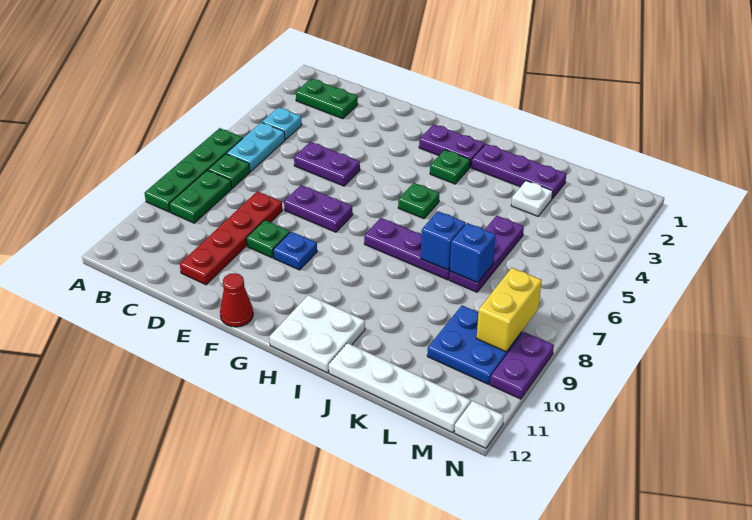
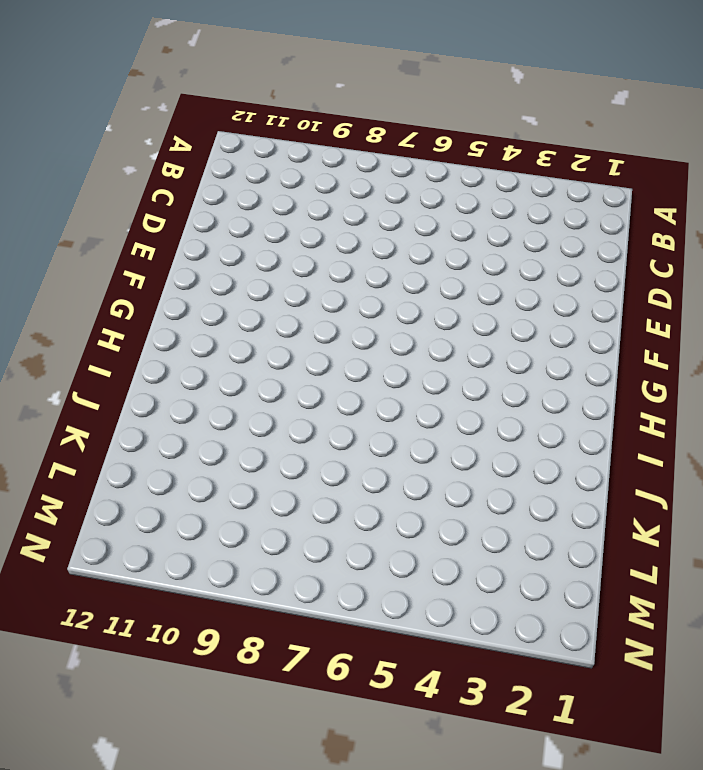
none -> green 1x4 plate [145,128,243,212]
none -> green 1x2 plate [296,79,358,119]
none -> cyan 1x1 plate [262,107,302,140]

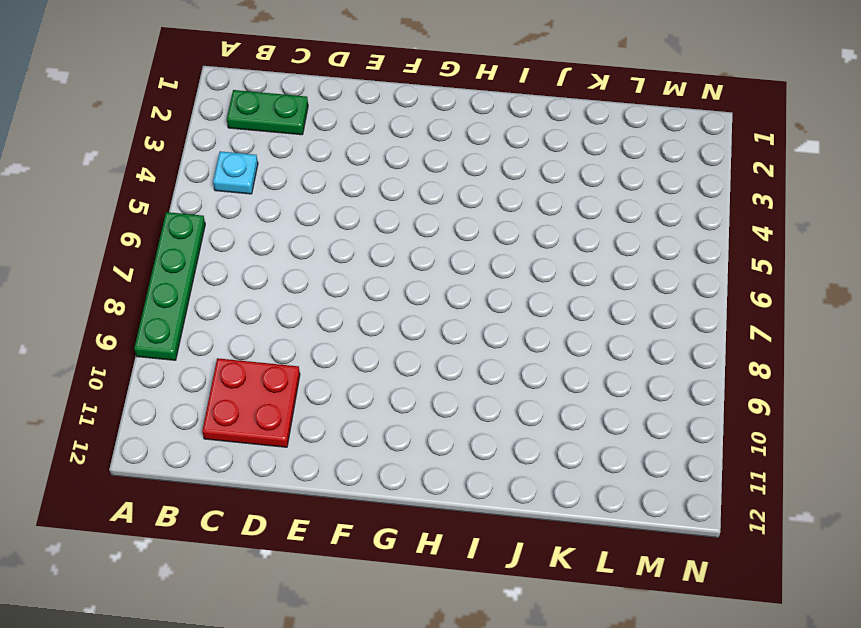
red 2x2 plate [202,358,300,447] -> red 1x4 plate [180,191,282,285]
none -> cyan 1x2 plate [227,122,285,172]
none -> green 1x1 plate [208,154,250,188]
none -> green 1x2 plate [169,170,232,223]

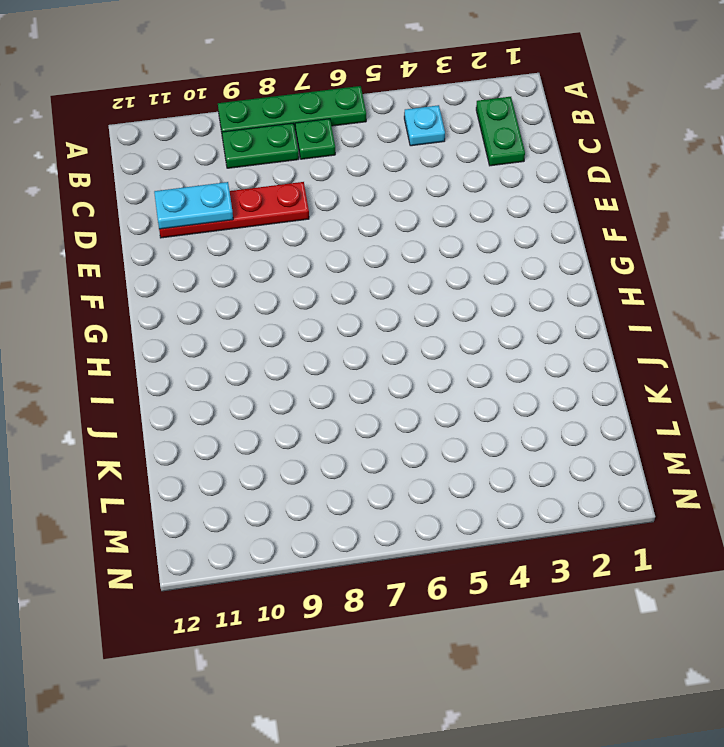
cyan 1x2 plate [154,182,233,229] -> cyan 1x2 plate moved to [227,122,285,172]
none -> purple 1x2 plate [294,142,360,186]
none -> purple 1x2 plate [284,185,353,232]
none -> green 1x1 plate [246,220,290,258]

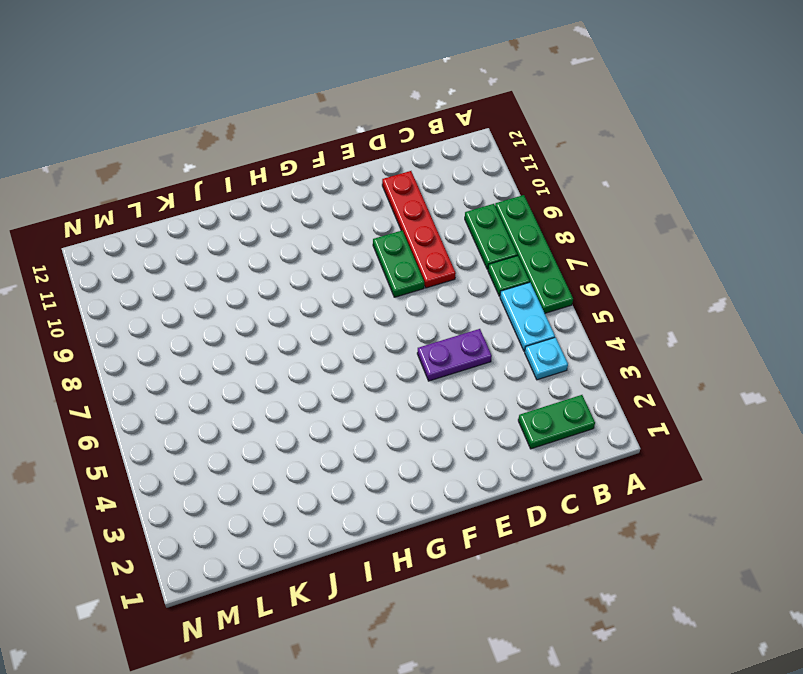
green 1x2 plate [373,231,424,297] -> green 1x1 plate [246,220,290,258]
none -> purple 1x2 plate [284,185,353,232]
none -> blue 1x1 plate [273,232,317,270]
none -> red 1x1 cone [220,273,253,327]

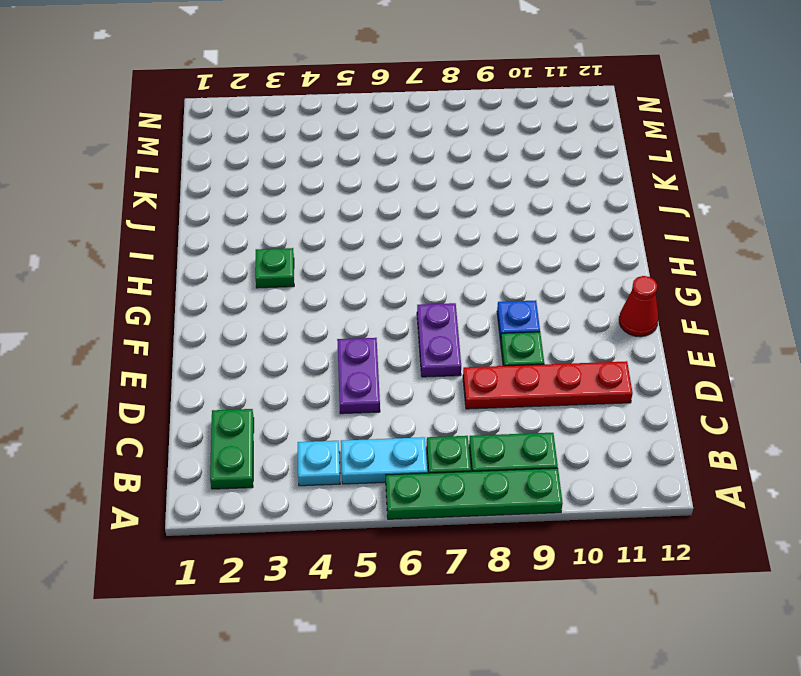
none -> purple 1x2 plate [419,124,485,167]
none -> green 1x1 plate [398,183,439,219]
none -> purple 1x3 plate [364,218,450,280]

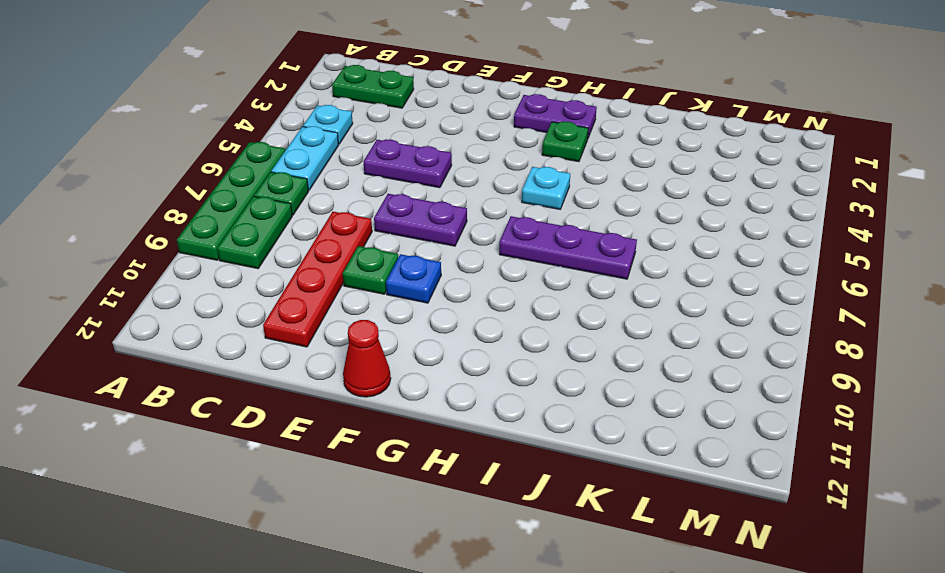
cyan 1x1 plate [522,167,570,209] -> green 1x1 plate [398,183,439,219]
none -> white 2x2 plate [270,295,365,373]
none -> purple 1x3 plate [471,144,566,199]
none -> white 1x4 plate [329,343,471,433]

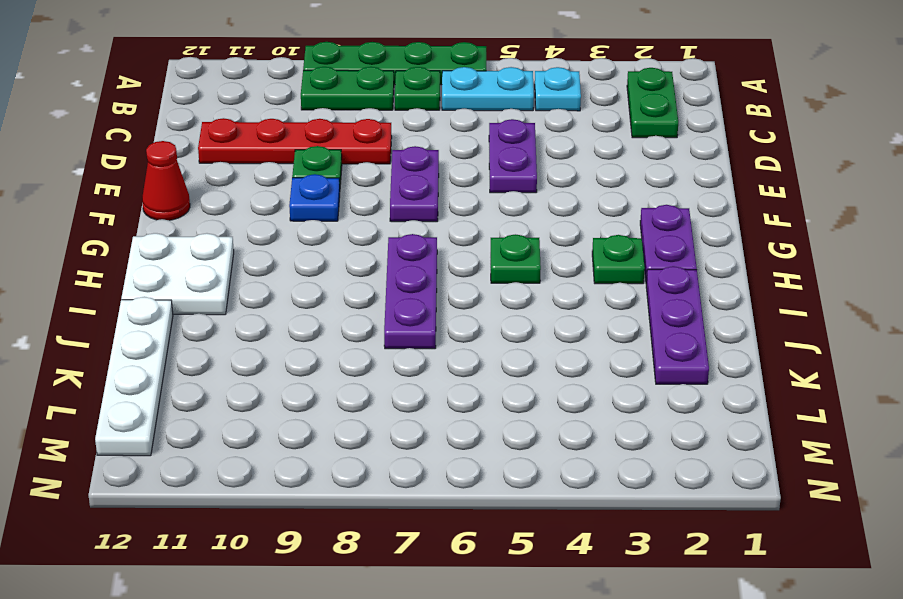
none -> white 1x1 plate [511,181,553,216]
none -> purple 1x3 plate [449,216,524,292]
none -> blue 2x2 plate [427,305,522,384]

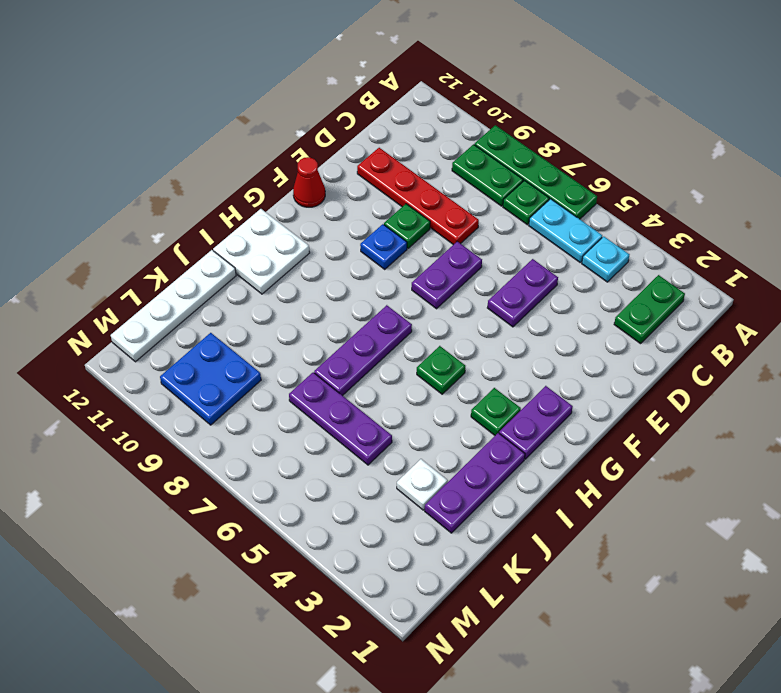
none -> purple 1x2 plate [490,332,554,399]
none -> white 1x1 plate [454,401,504,448]
none -> blue 1x1 brick [421,211,466,270]

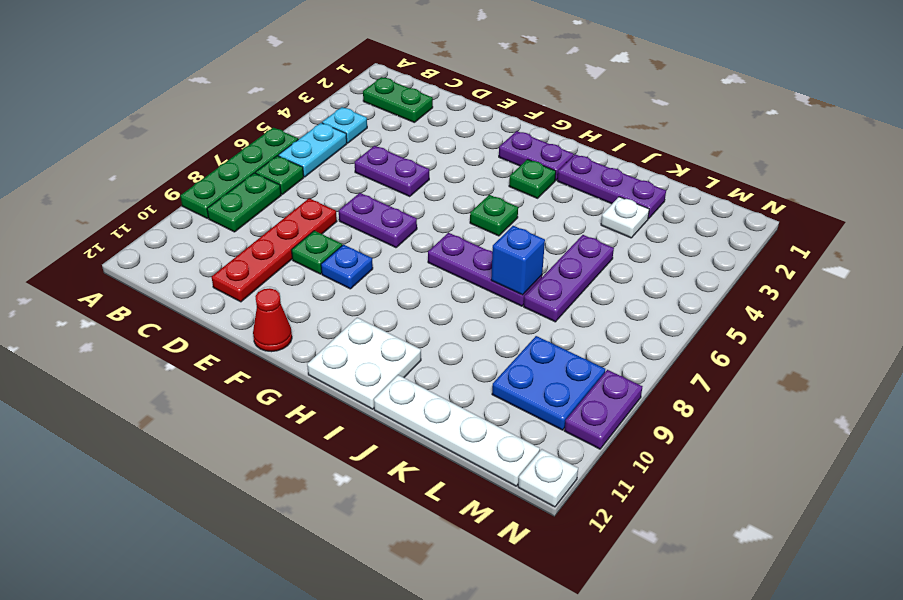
none -> blue 1x1 brick [450,223,496,283]
none -> yellow 1x2 brick [477,268,542,352]

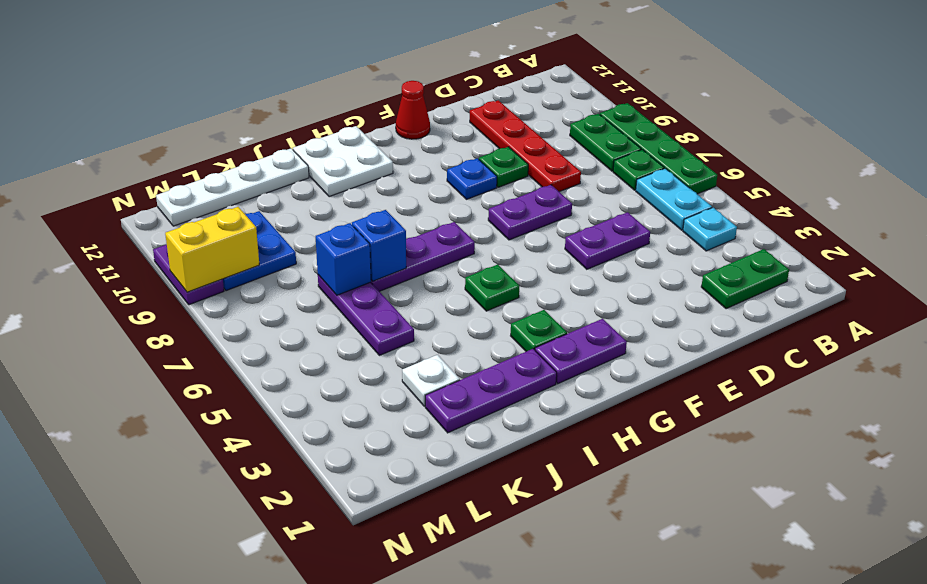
yellow 1x2 brick [165,207,259,292] -> yellow 1x2 brick turned to [477,268,542,352]
none -> white 1x1 plate [454,401,504,448]

